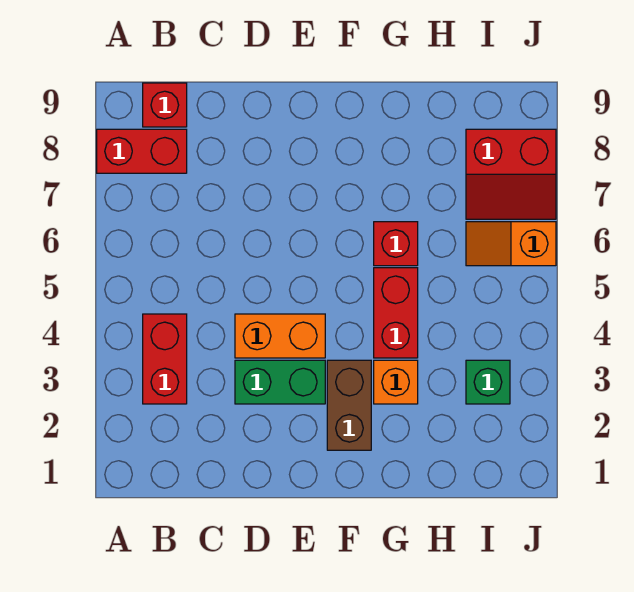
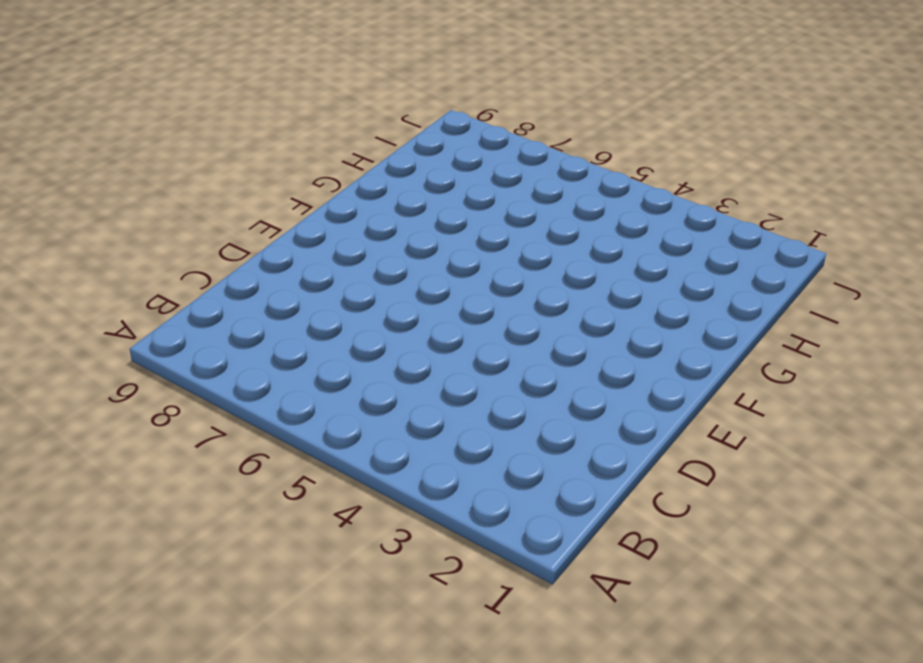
none -> red 1x2 brick [97,129,187,173]
none -> red 1x2 brick [143,314,187,404]
none -> red 1x1 brick [143,83,187,127]

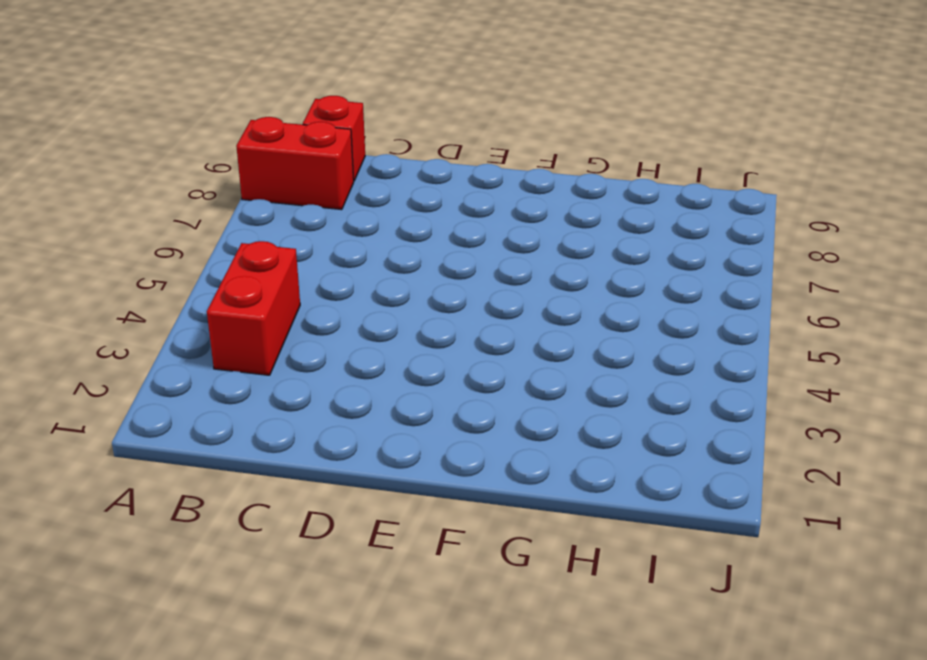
none -> green 1x2 brick [235,360,325,404]
none -> orange 1x2 brick [235,314,325,358]
none -> brown 1x2 brick [327,360,371,450]

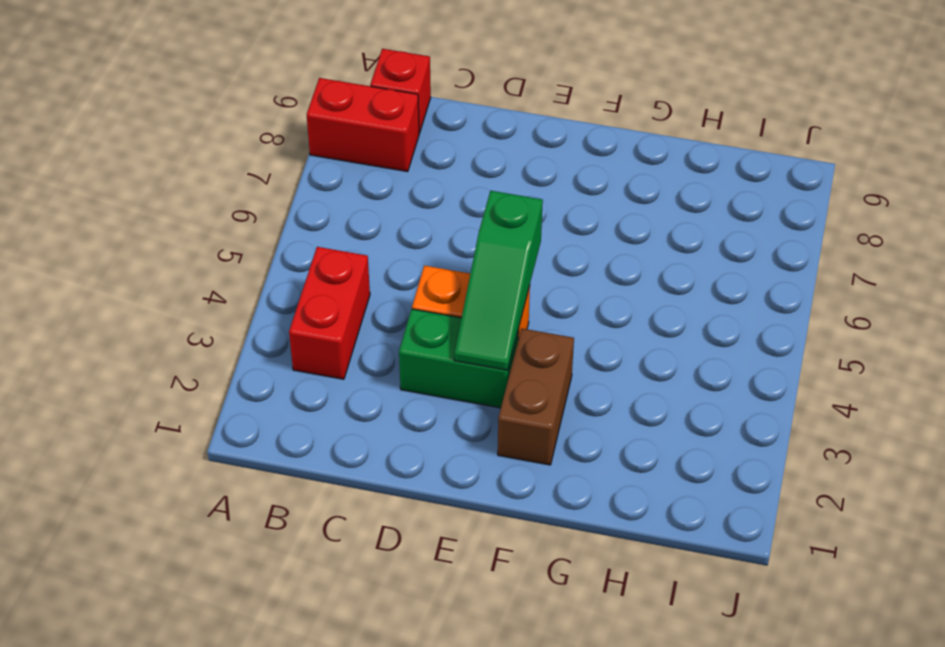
green 1x3 slope [454,191,543,370] -> none
none -> orange 1x1 brick [374,360,418,404]
none -> red 1x2 brick [374,268,418,358]
none -> red 1x1 brick [374,222,418,266]

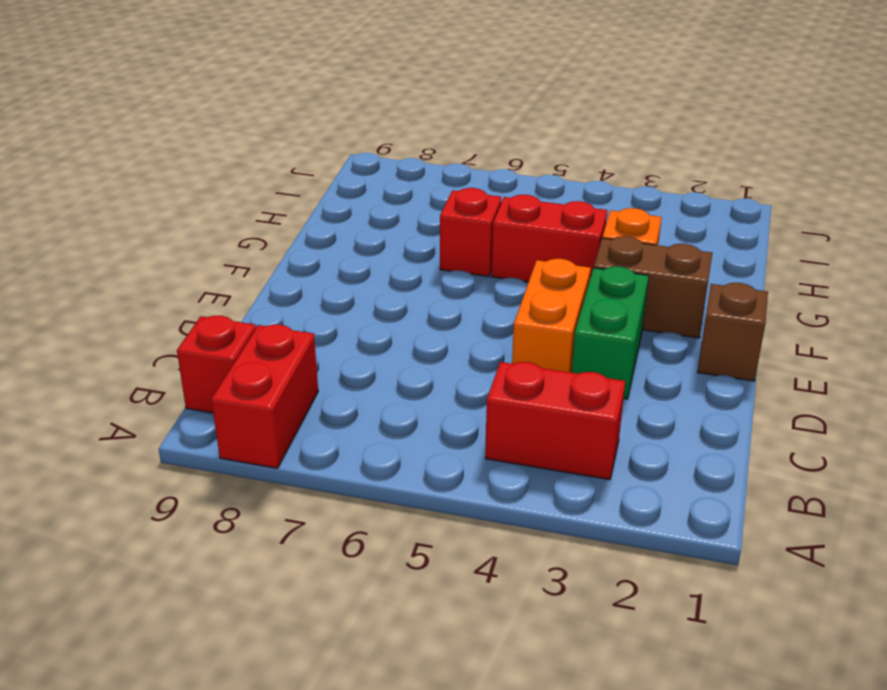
brown 1x1 brick [698,283,768,381] -> none
none -> green 1x1 brick [466,360,510,404]
none -> orange 1x2 slope [466,222,556,266]
none -> red 2x2 slope [466,129,556,219]

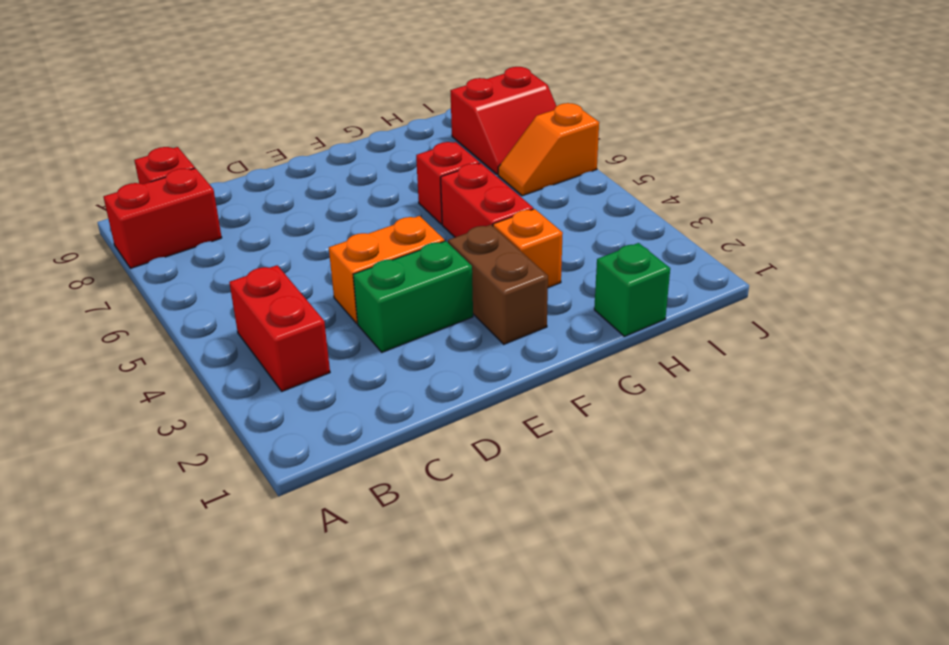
green 1x1 brick [594,243,670,336] -> green 1x1 brick moved to [466,360,510,404]

